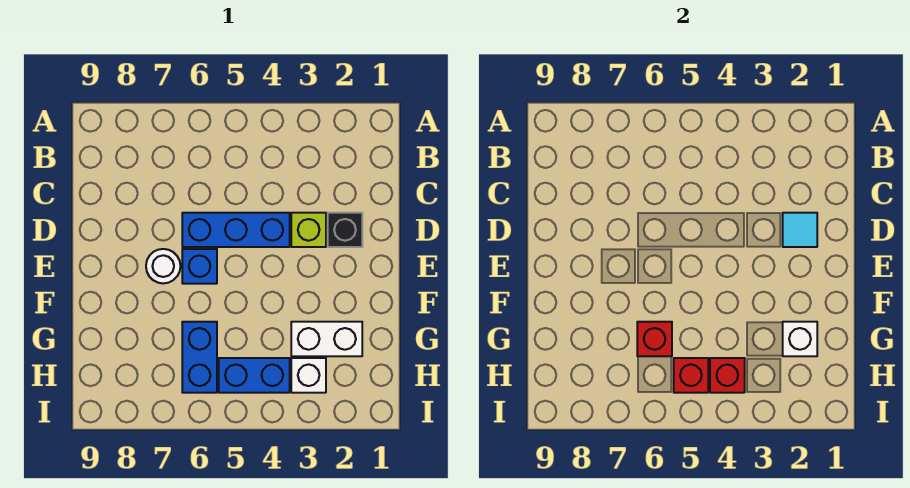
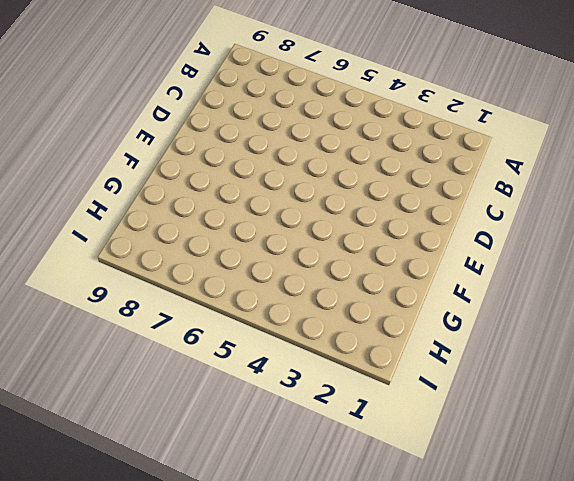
none -> black 1x1 brick [328,213,362,247]
none -> lime 1x1 brick [291,213,326,247]
none -> blue 1x3 brick [182,213,290,247]

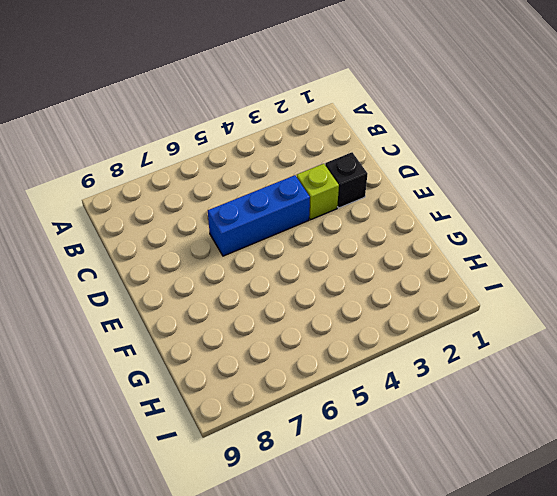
none -> blue 1x1 brick [182,249,217,284]
none -> white 1x1 round brick [146,249,180,283]
none -> white 1x2 brick [291,322,362,356]

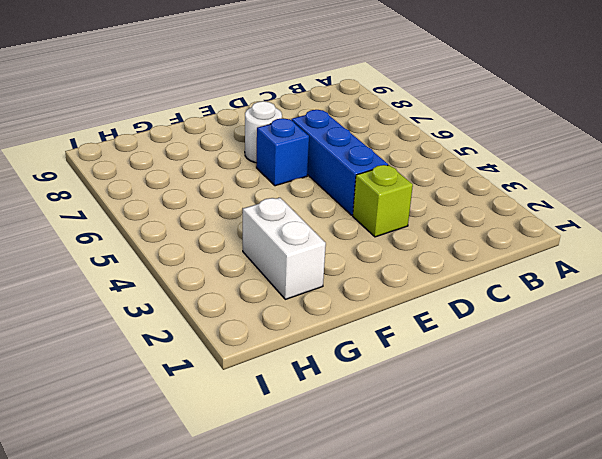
none -> black 1x1 brick [328,213,362,247]
none -> blue 1x2 brick [182,322,217,393]
none -> white 1x1 brick [291,358,326,393]

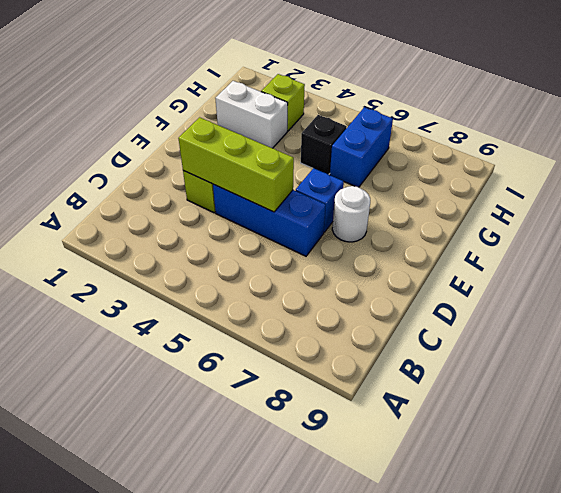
lime 1x3 brick [178,117,294,212] -> none
black 1x1 brick [301,115,347,175] -> black 1x1 brick moved to [328,213,362,247]
lime 1x1 brick [261,74,305,131] -> white 1x1 brick [291,358,326,393]
none -> blue 1x2 brick [219,358,290,393]
none -> cyan 1x1 tile [783,213,817,247]
none -> white 1x1 brick [783,322,817,356]

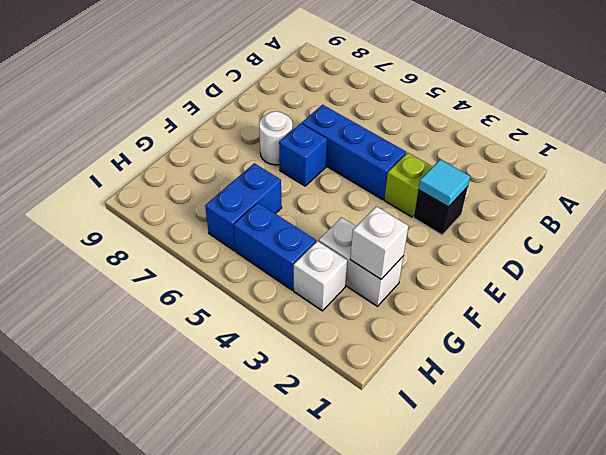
none -> red 1x1 brick [637,322,672,356]
none -> red 1x1 brick [710,358,745,393]
none -> red 1x1 brick [674,358,708,393]

